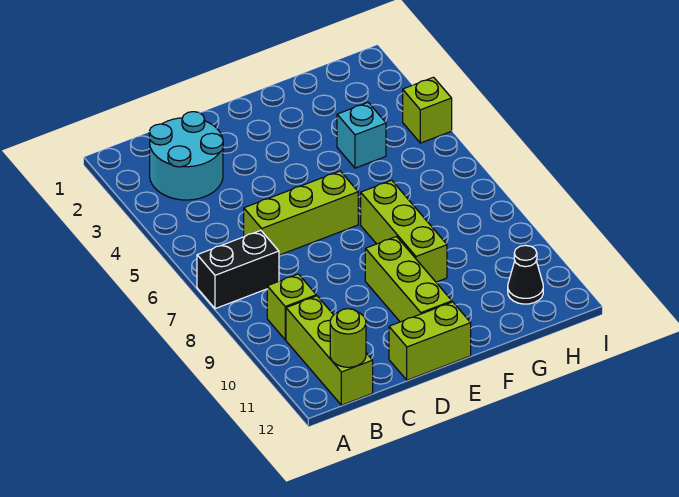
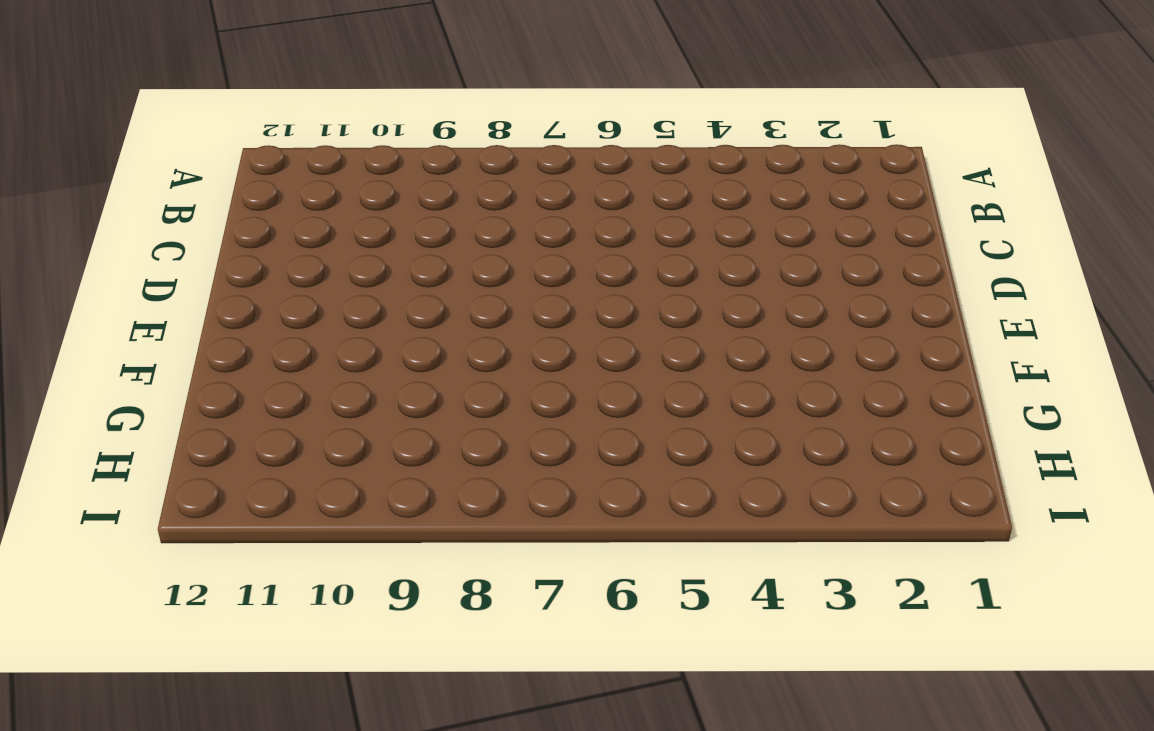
none -> black 1x2 brick [197,230,279,309]
none -> cyan 2x2 round brick [149,112,223,200]
none -> lime 1x1 brick [267,274,316,340]

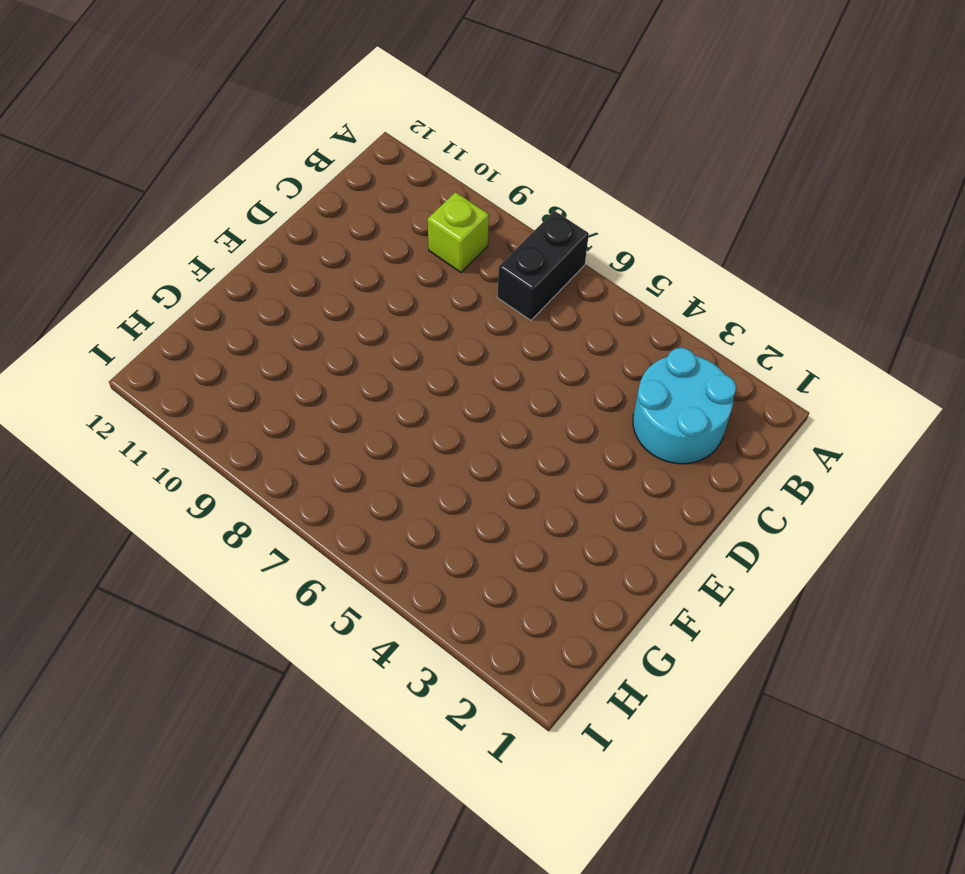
none -> lime 1x3 brick [286,296,373,405]
none -> lime 1x3 brick [244,171,358,255]
none -> lime 1x2 brick [389,302,471,380]

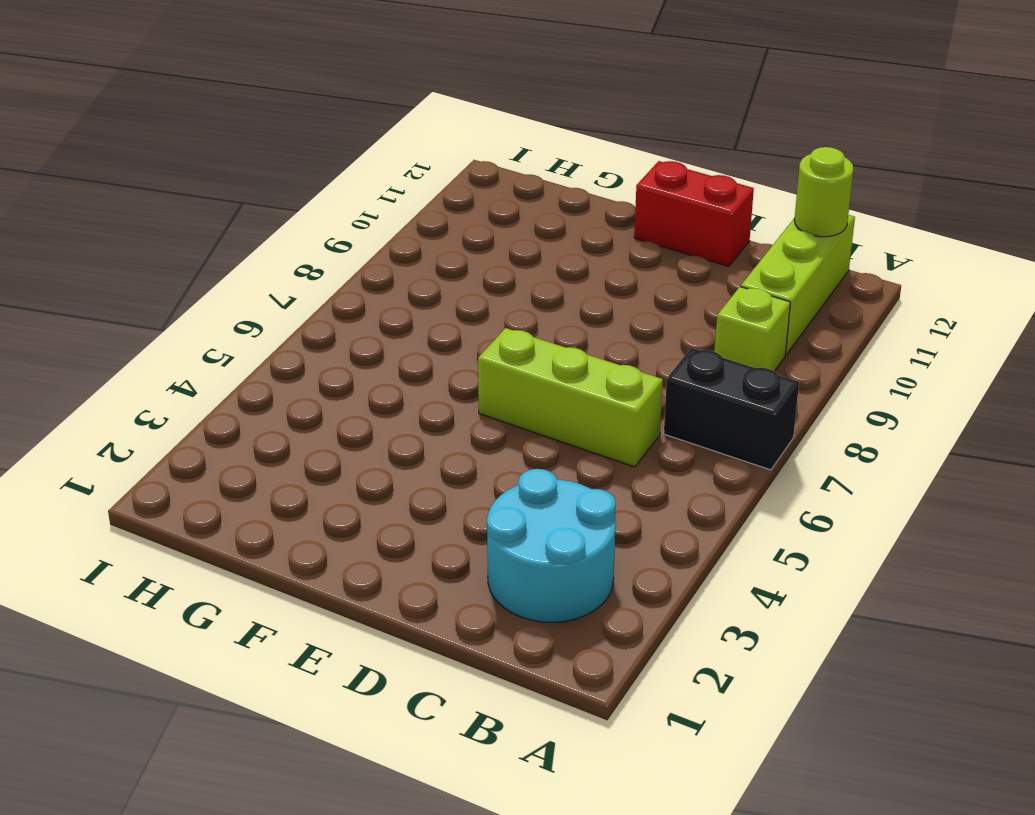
red 1x2 brick [634,161,754,267] -> lime 1x2 brick [389,302,471,380]
none -> lime 1x3 brick [365,237,452,322]
none -> lime 1x3 brick [361,180,447,282]
none -> cyan 1x1 brick [337,103,386,168]

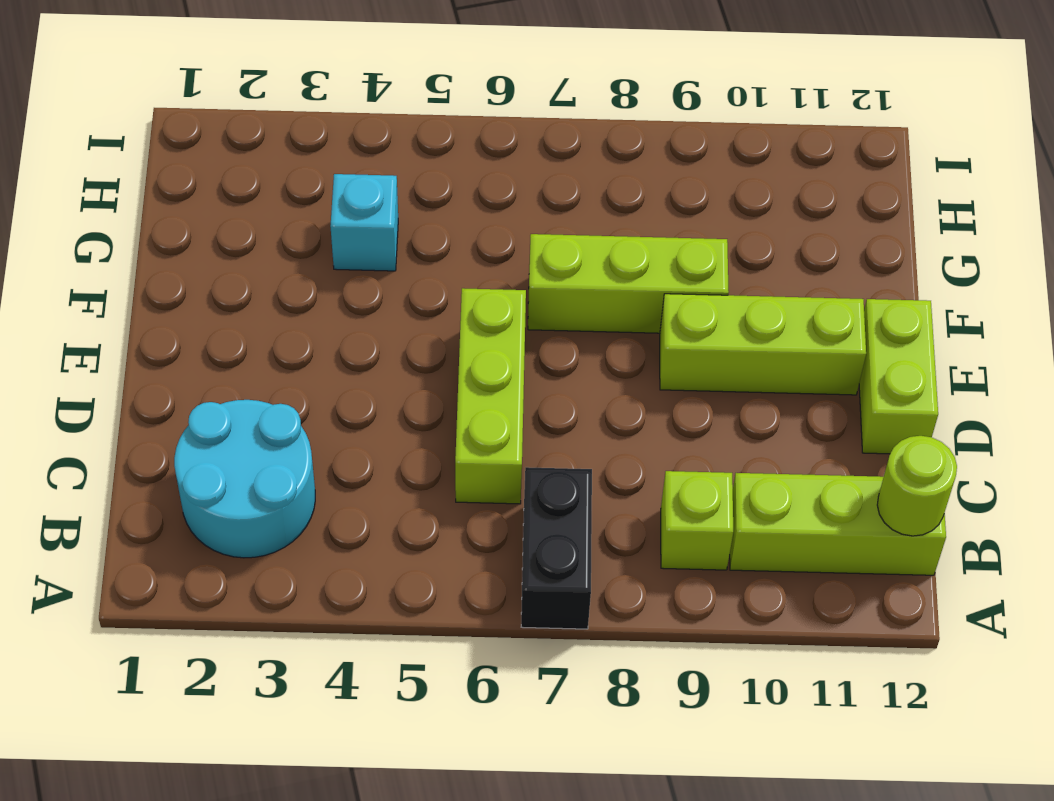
none -> black 1x1 cone [508,245,543,304]
none -> lime 1x1 brick [403,77,452,143]

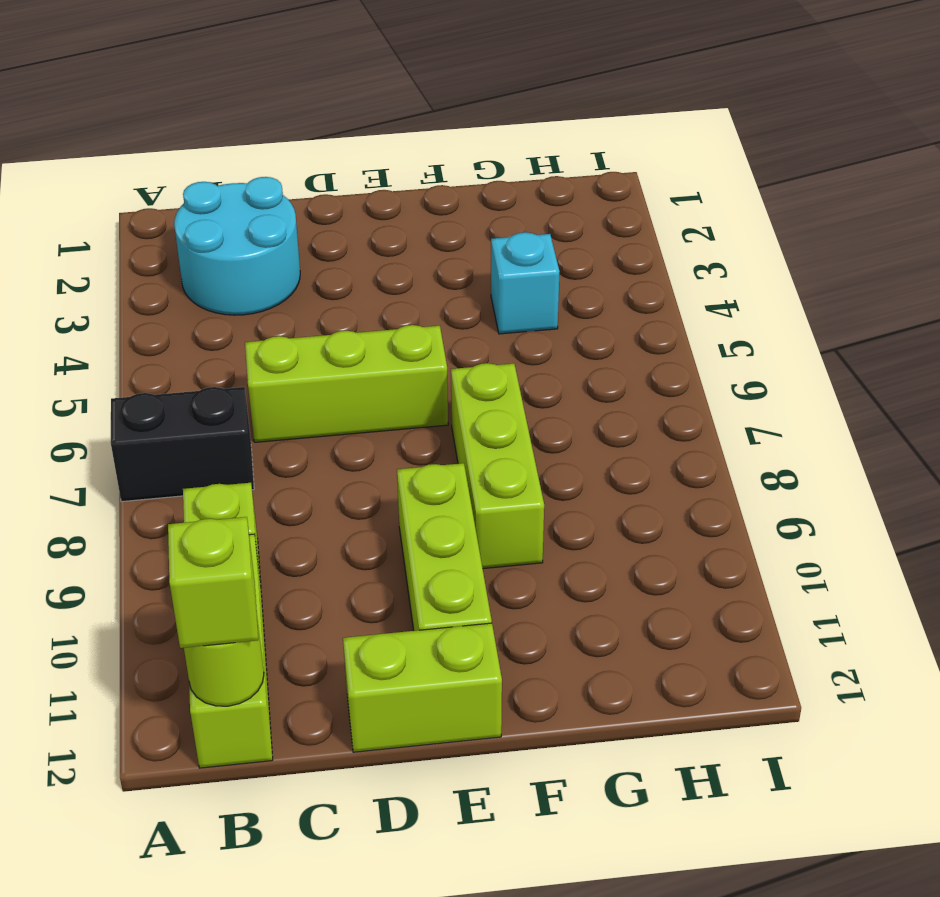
lime 1x1 brick [168,517,258,648] -> lime 1x1 brick moved to [403,77,452,143]
none -> black 1x1 cone [508,245,543,304]

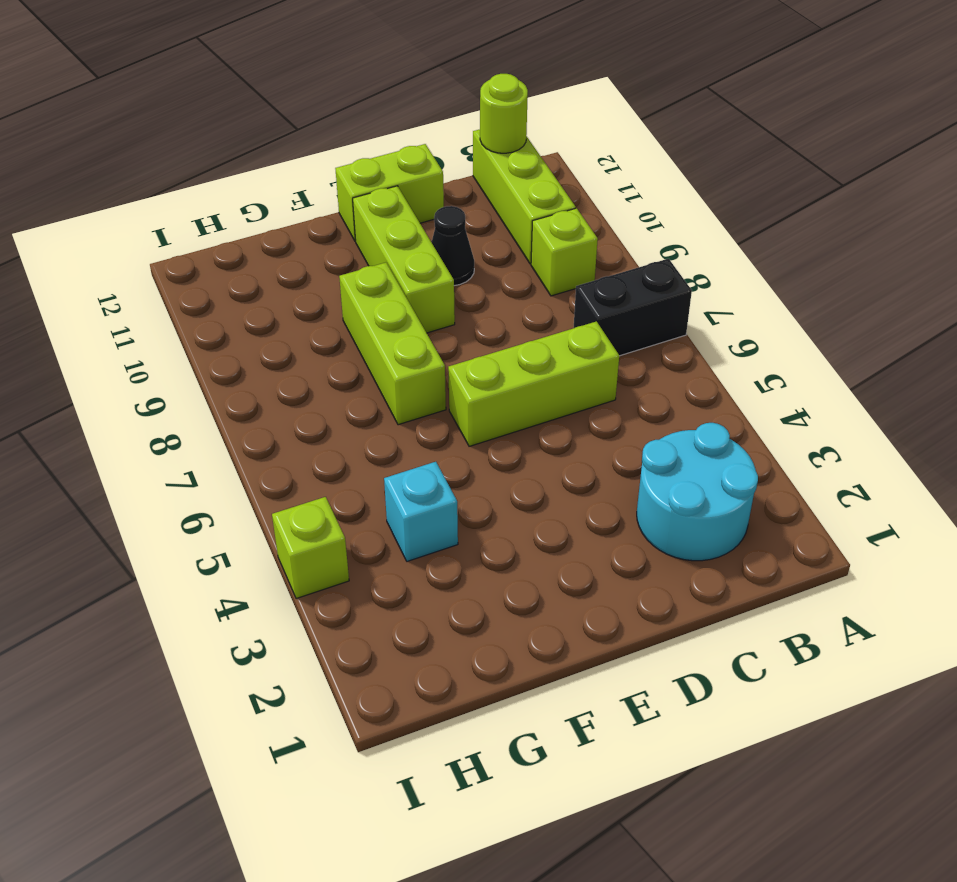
black 1x1 cone [432,206,474,286] -> black 1x1 cone moved to [508,245,543,304]

